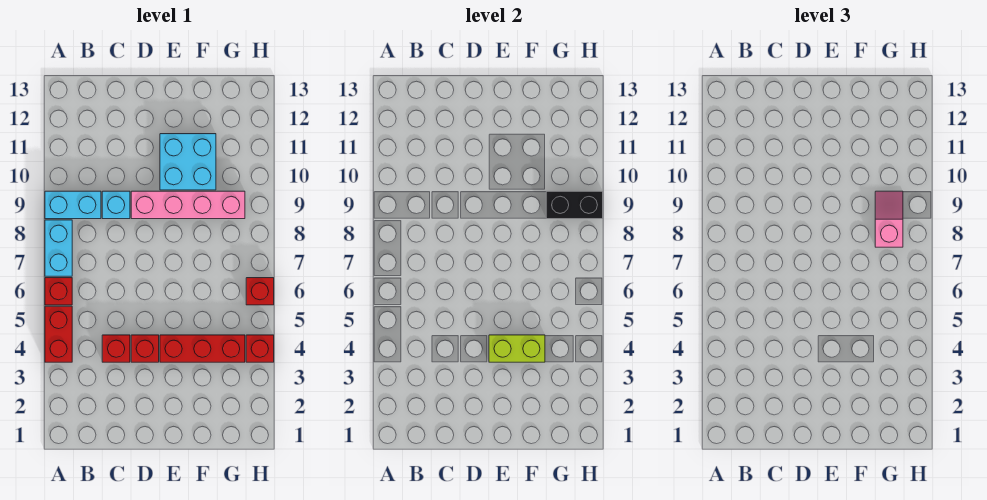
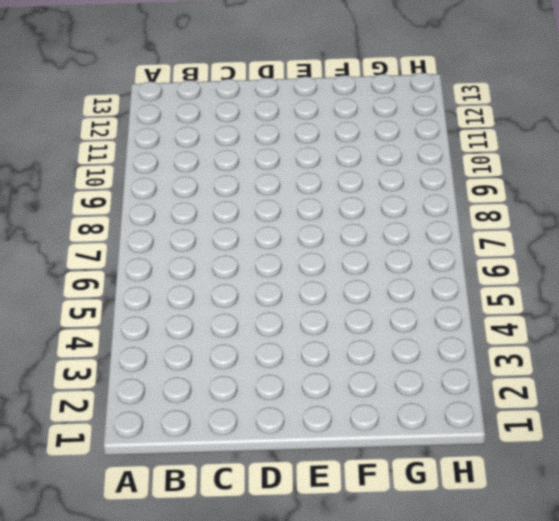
none -> red 1x2 brick [45,306,72,362]
none -> red 1x1 brick [45,278,72,305]
none -> cyan 1x2 brick [45,220,72,276]

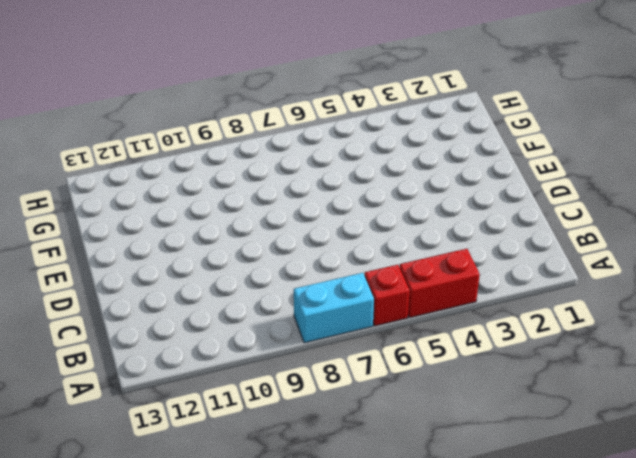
none -> cyan 1x2 brick [45,191,101,219]
none -> red 1x1 brick [102,335,130,362]
none -> cyan 1x1 brick [102,191,130,219]

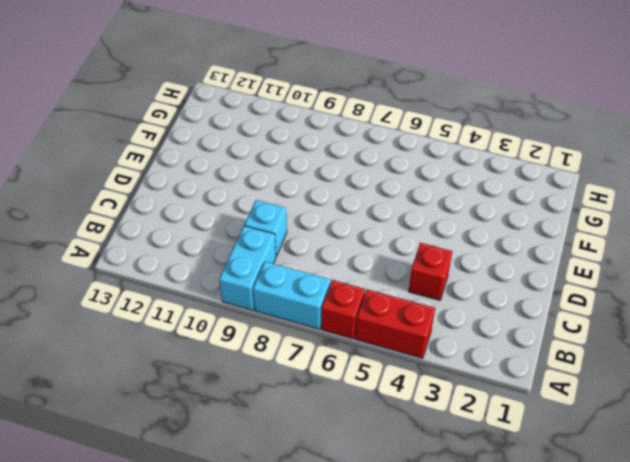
none -> red 1x1 brick [131,335,159,362]
none -> pink 1x4 brick [131,191,245,219]
none -> red 1x3 brick [160,335,245,362]

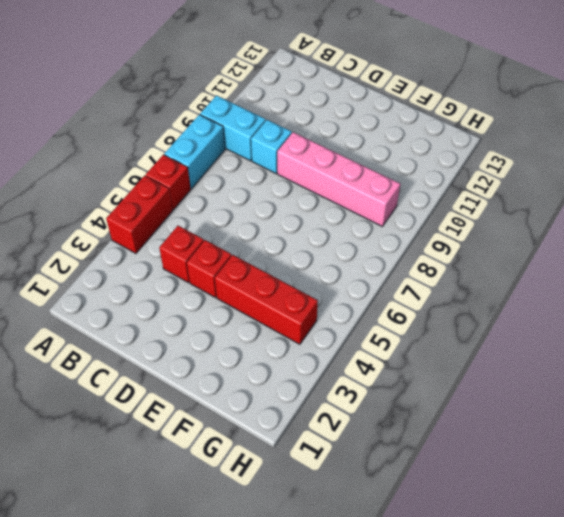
none -> cyan 2x2 brick [160,134,216,190]
none -> red 1x1 brick [246,335,274,362]
none -> red 1x1 brick [246,278,274,305]

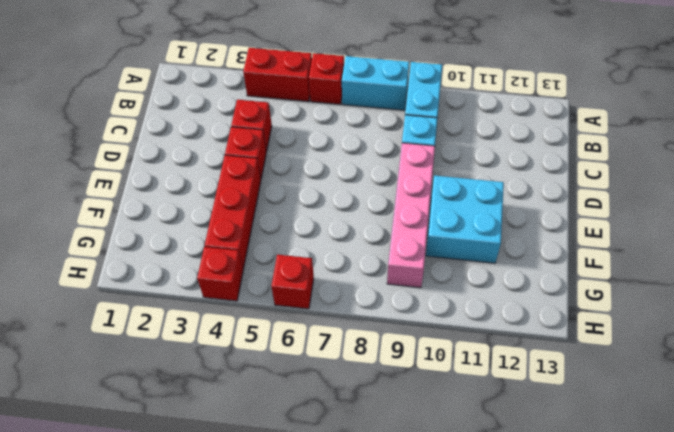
none -> lime 1x2 brick [489,335,545,362]
none -> black 1x2 brick [546,191,603,219]
none -> pink 1x2 slope [875,191,903,247]

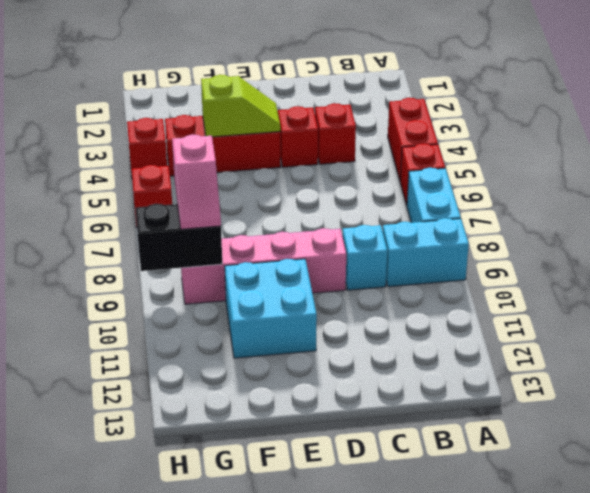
lime 1x2 slope [201,75,280,137] -> lime 1x2 brick [489,335,545,362]

